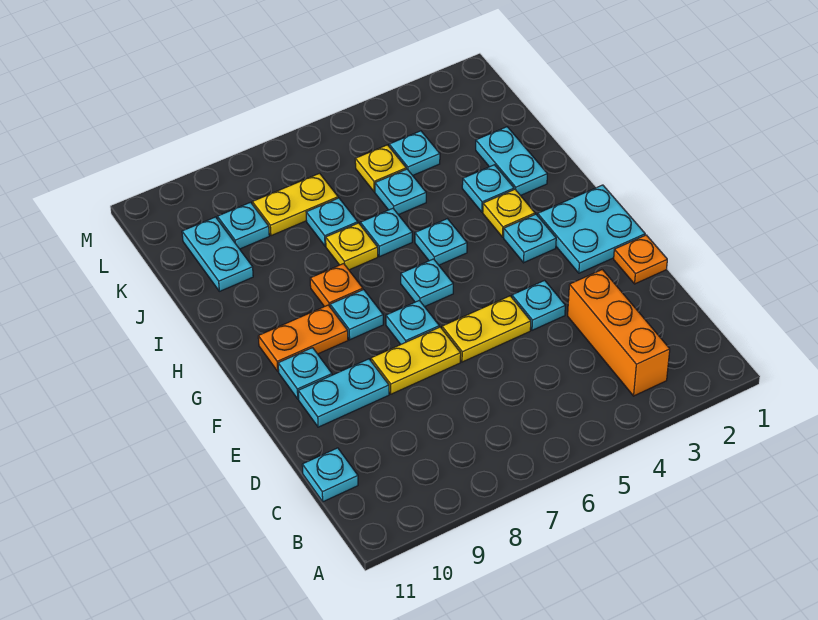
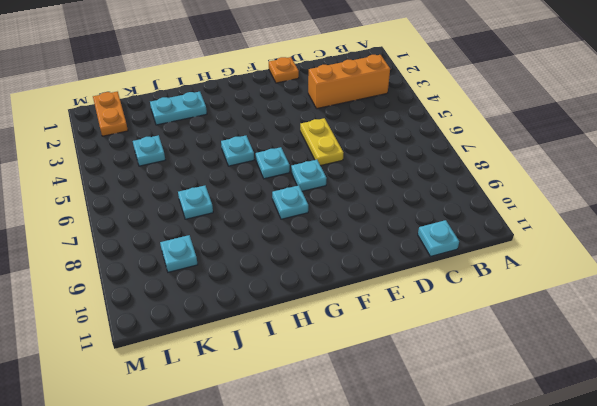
orange 1x2 plate [93,92,128,136] -> orange 1x2 plate moved to [258,305,348,371]
none -> cyan 1x1 plate [512,280,565,330]
none -> yellow 1x2 plate [371,327,461,394]
none -> cyan 1x2 plate [298,359,389,427]

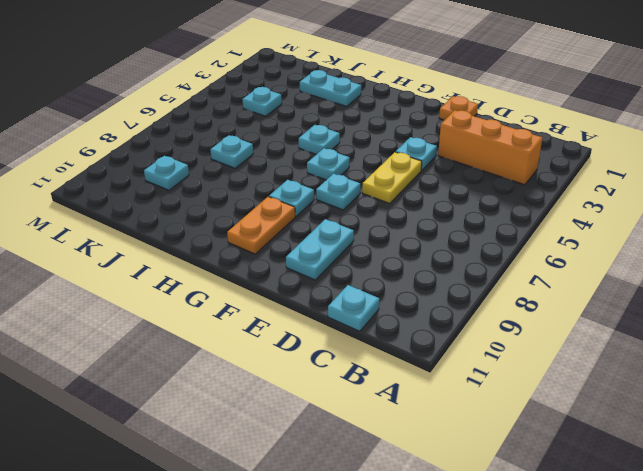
none -> yellow 1x2 plate [371,327,461,394]
none -> cyan 2x2 plate [538,185,645,273]
none -> cyan 1x1 plate [278,348,332,399]

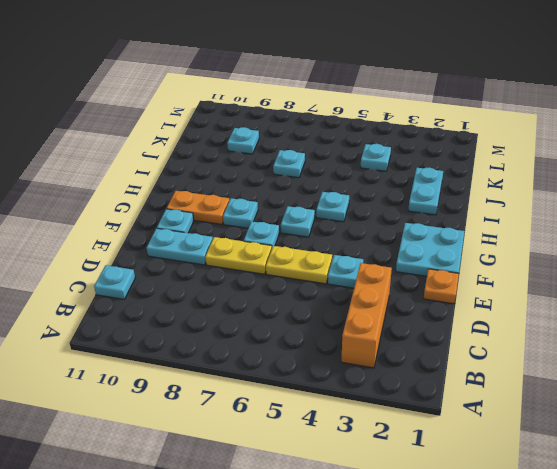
none -> cyan 1x1 plate [504,214,556,263]
none -> yellow 1x1 plate [483,189,535,237]
none -> orange 1x1 plate [310,264,363,307]

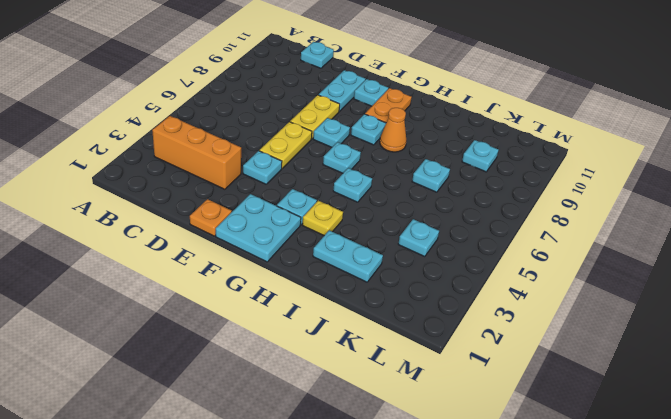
orange 1x1 cone [380,108,406,152] -> orange 1x1 plate [310,264,363,307]
none -> cyan 1x1 plate [462,165,514,212]
none -> cyan 1x1 plate [360,208,412,257]
none -> yellow 1x1 plate [326,223,378,270]

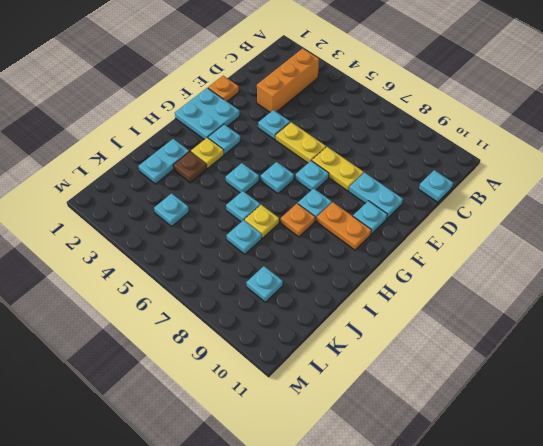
brown 1x1 plate [173,152,207,183] -> cyan 1x1 plate [462,165,514,212]
none -> cyan 1x1 plate [375,169,426,215]
none -> cyan 1x2 plate [182,217,253,291]
none -> yellow 1x1 plate [355,145,406,192]

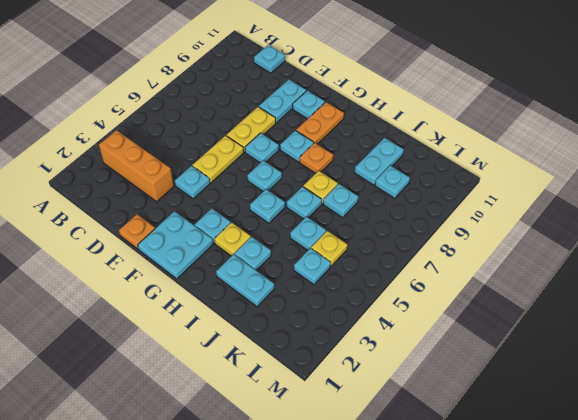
cyan 1x2 plate [355,138,404,185] -> cyan 1x2 plate turned to [182,217,253,291]
none -> yellow 1x2 plate [252,173,338,236]

